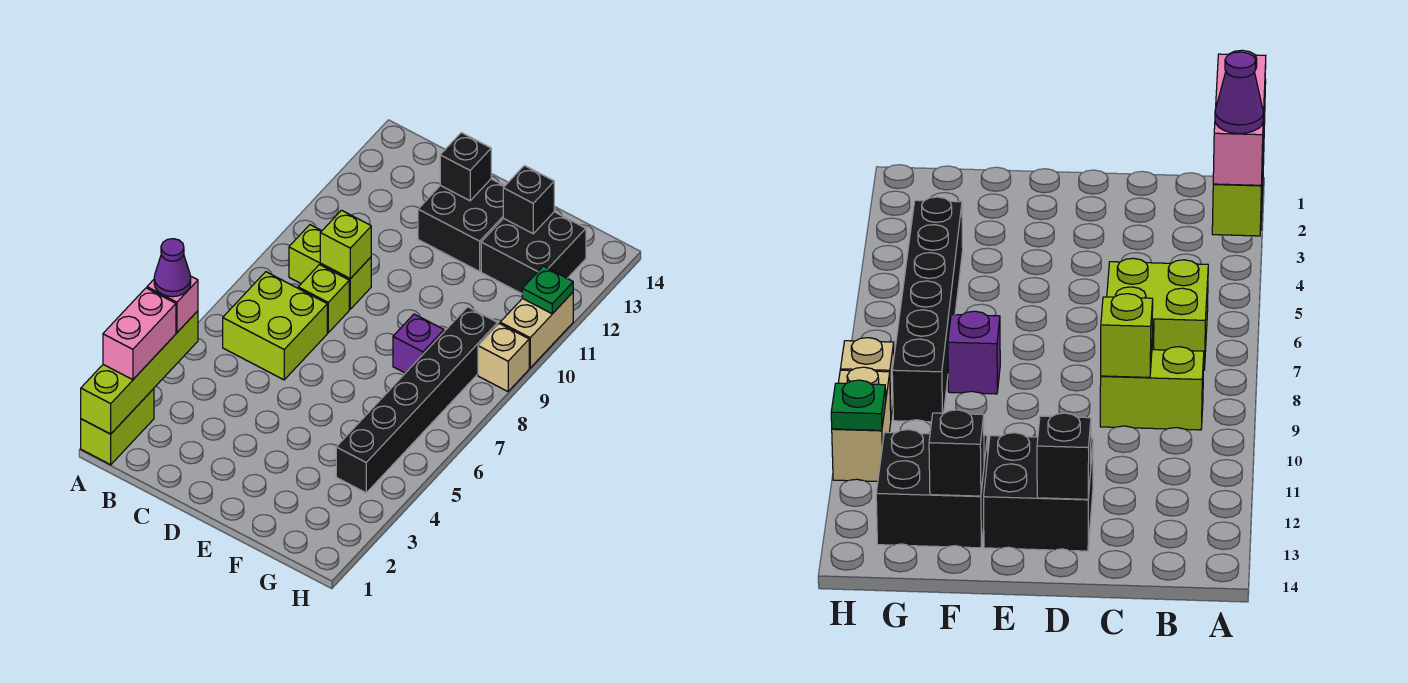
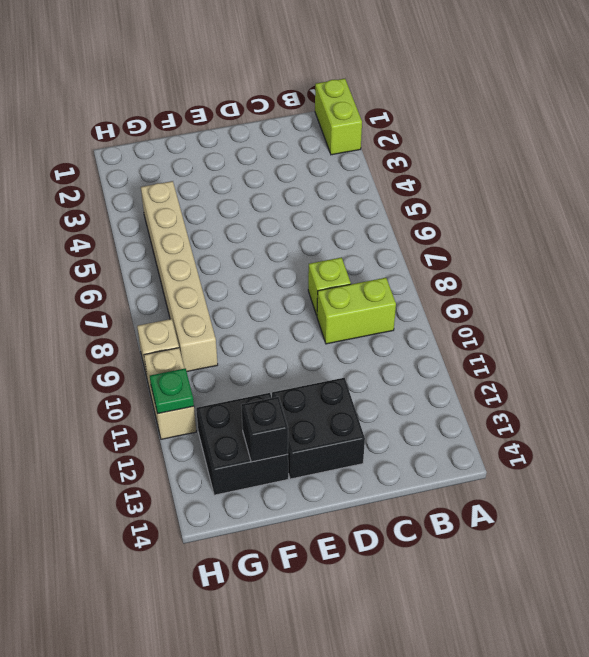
tan 1x6 brick [141,181,218,371] -> black 1x6 brick [336,307,498,493]
none -> lime 2x2 brick [223,272,327,380]
none -> purple 1x1 brick [393,314,444,373]
none -> lime 1x4 brick [81,311,198,434]

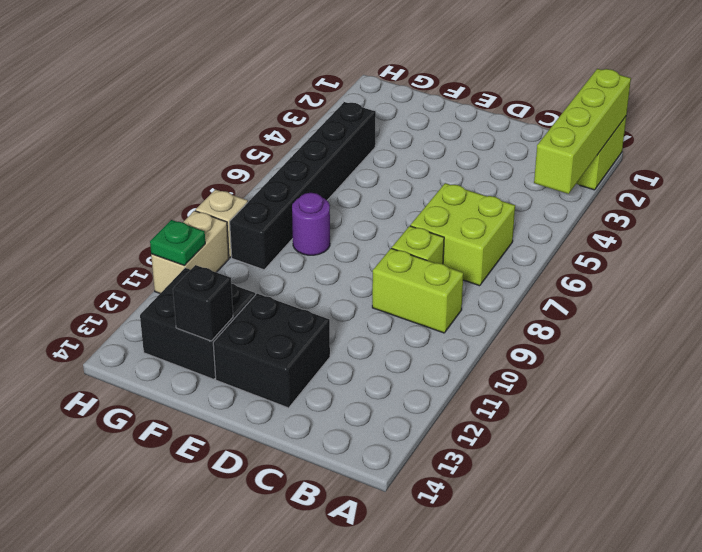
purple 1x1 round brick [292,193,330,255] -> purple 1x1 brick [393,314,444,373]
none -> lime 1x1 brick [320,210,371,279]
none -> black 1x1 brick [440,133,491,201]
none -> pink 1x2 brick [103,288,176,380]

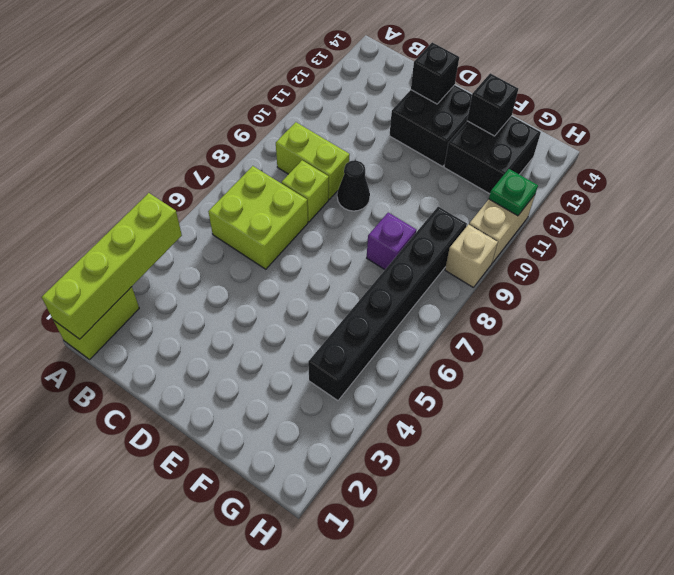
black 1x1 cone [337,160,370,211] -> none
none -> lime 1x1 brick [320,210,371,279]
none -> pink 1x2 brick [103,288,176,380]
none -> pink 1x1 brick [147,277,198,333]

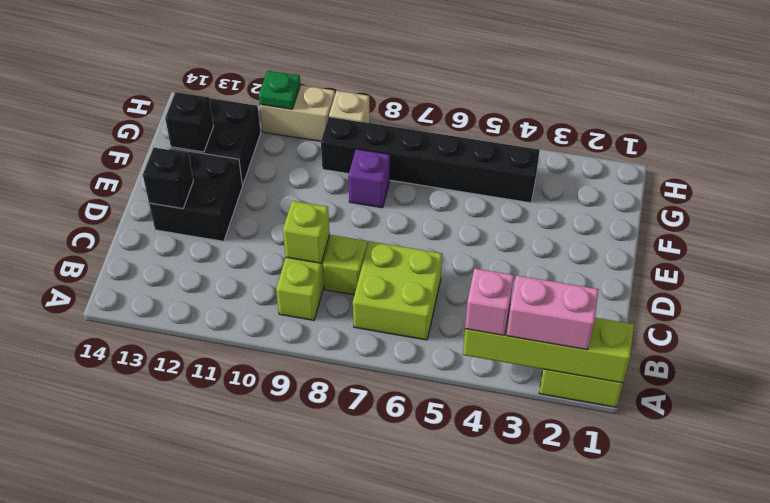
none -> purple 1x1 cone [154,239,191,297]

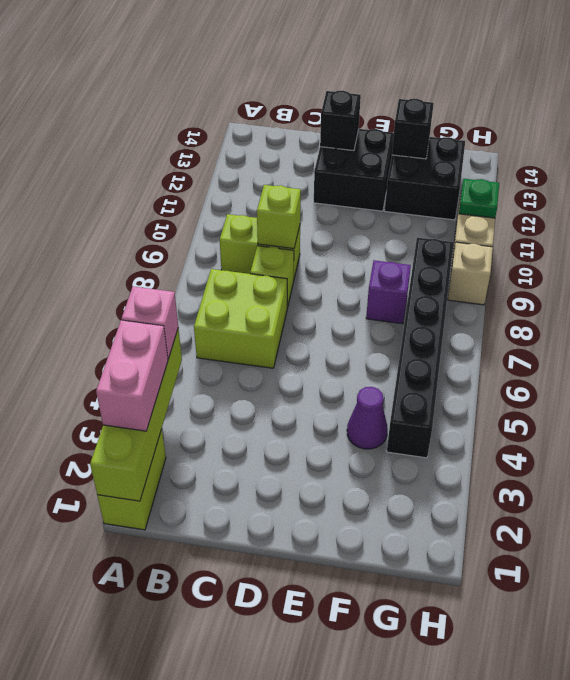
purple 1x1 cone [347,387,388,449] -> purple 1x1 cone moved to [154,239,191,297]

